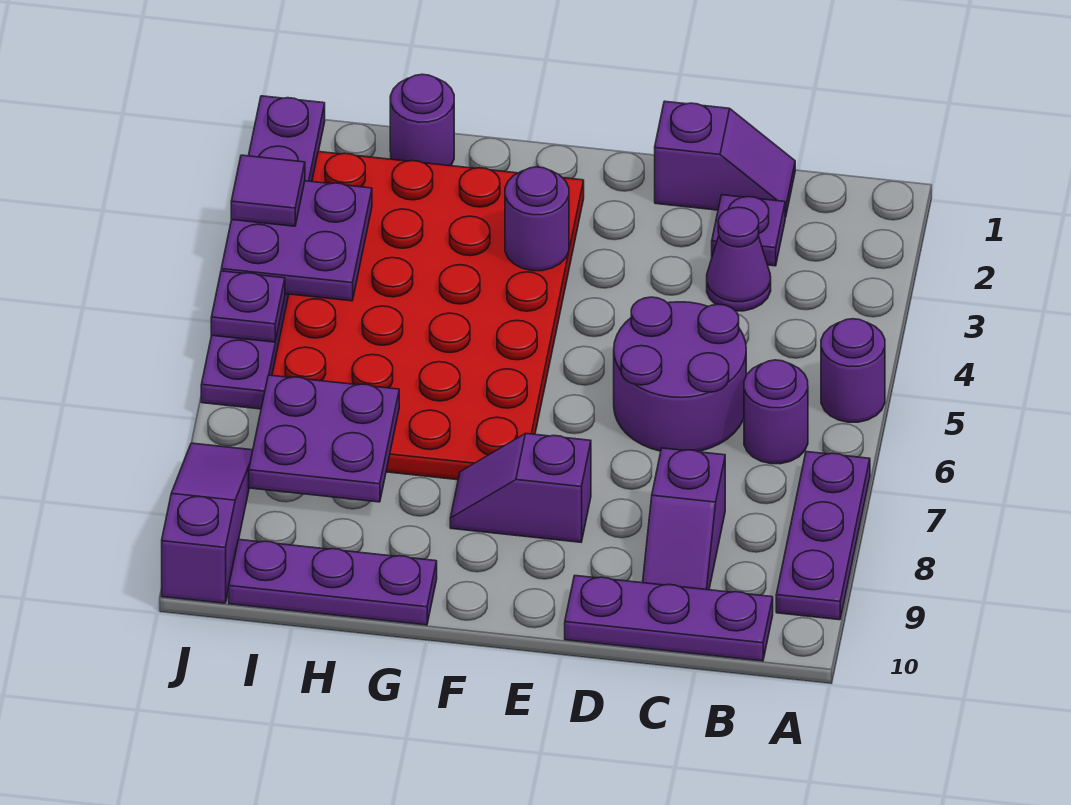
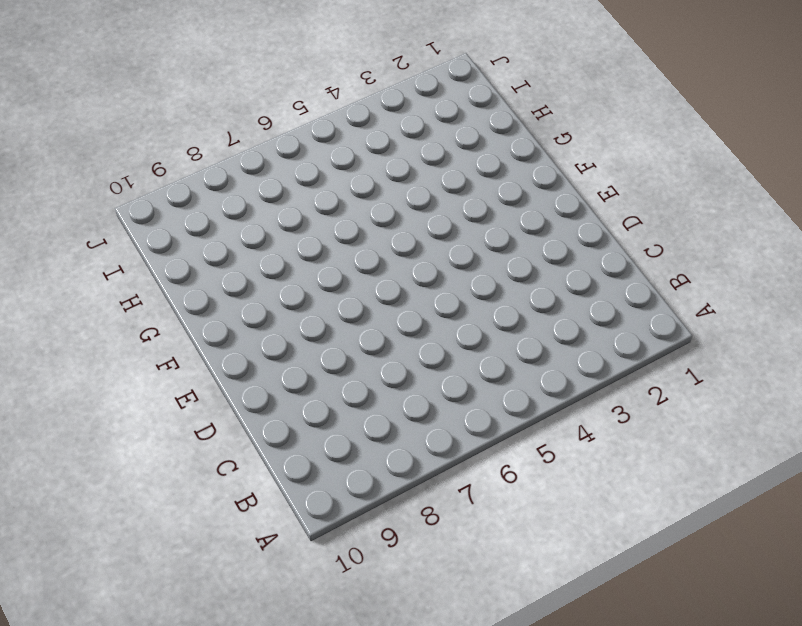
none -> purple 1x1 round brick [821,319,885,422]
none -> purple 1x3 plate [776,452,870,620]
none -> purple 1x1 round brick [744,360,808,464]

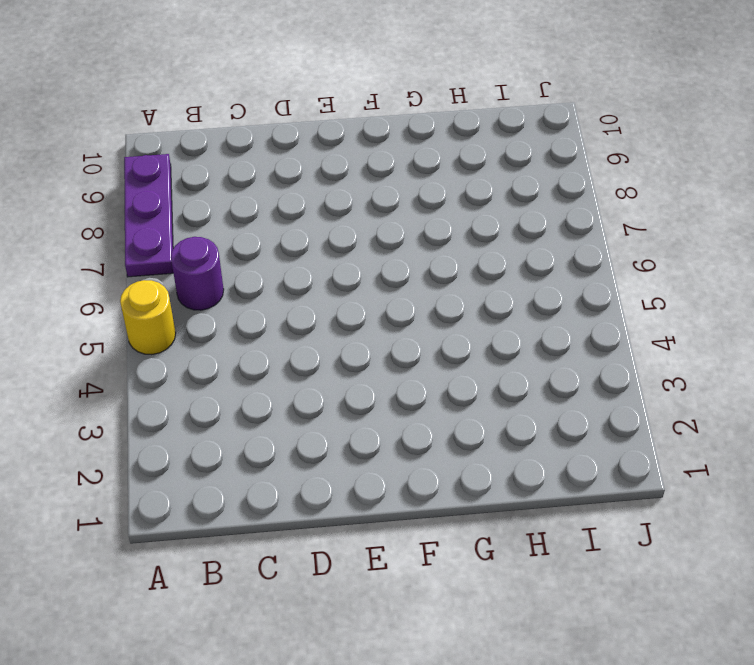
yellow 1x1 round brick [120,280,176,355] -> purple 1x1 round brick [821,319,885,422]
none -> purple 1x3 plate [565,576,773,661]
none -> purple 1x2 slope [655,101,795,217]
none -> purple 1x1 plate [712,195,785,266]

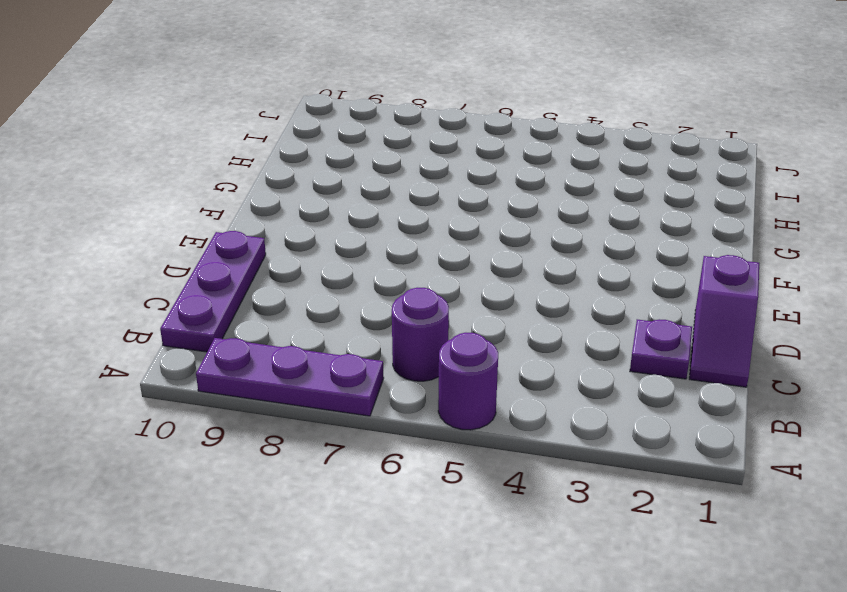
none -> purple 1x1 cone [707,207,771,311]
none -> purple 2x2 round brick [614,297,746,451]
none -> purple 1x2 slope [643,448,725,590]

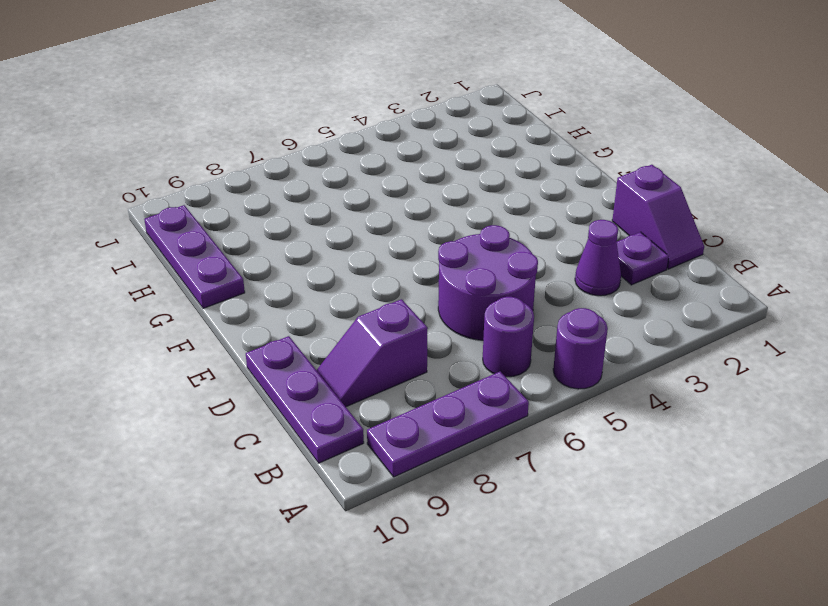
none -> purple 1x2 slope [450,433,591,542]
none -> red 4x6 plate [272,152,584,480]
none -> purple 1x1 round brick [390,74,454,166]

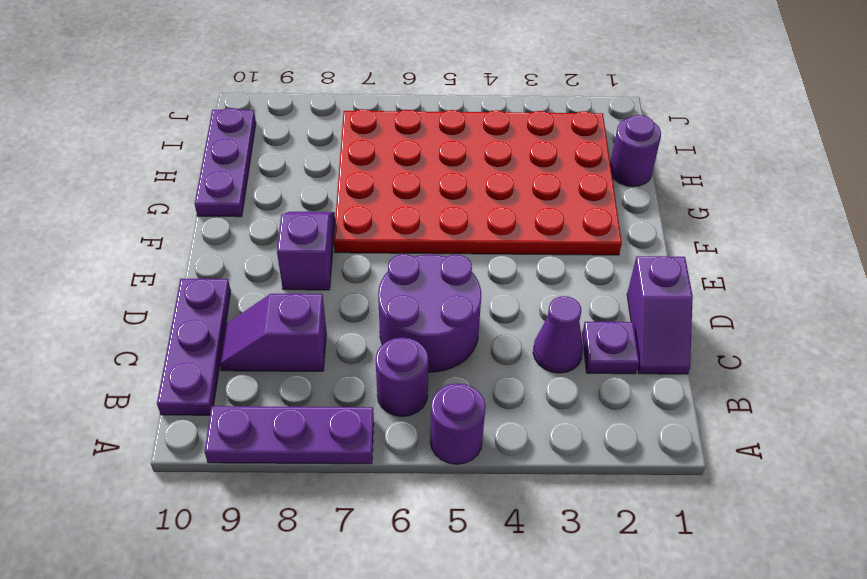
none -> purple 1x6 plate [201,96,325,409]
none -> purple 1x3 slope [162,443,253,603]
none -> purple 1x1 round brick [505,167,569,271]

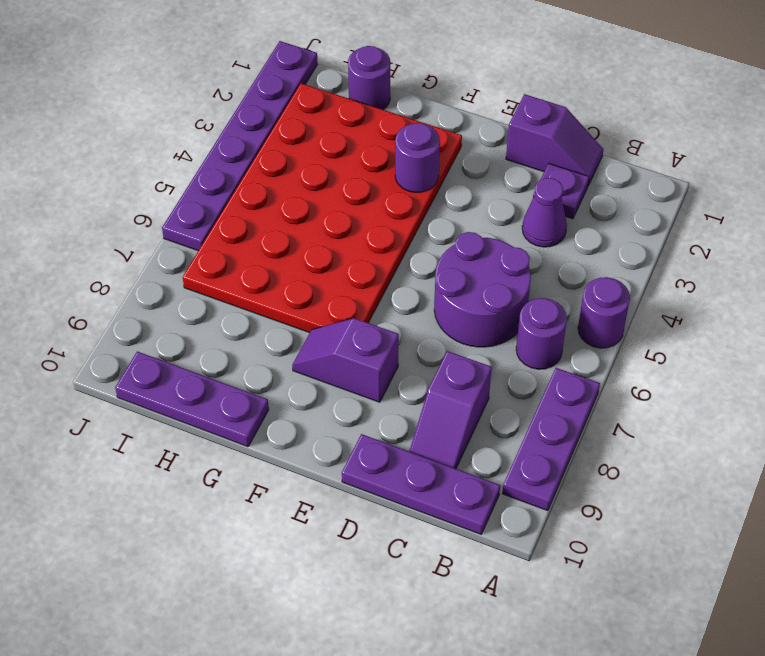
none -> purple 1x3 slope [162,443,253,603]
none -> purple 2x2 plate [249,375,399,502]
none -> purple 2x2 plate [221,181,372,301]

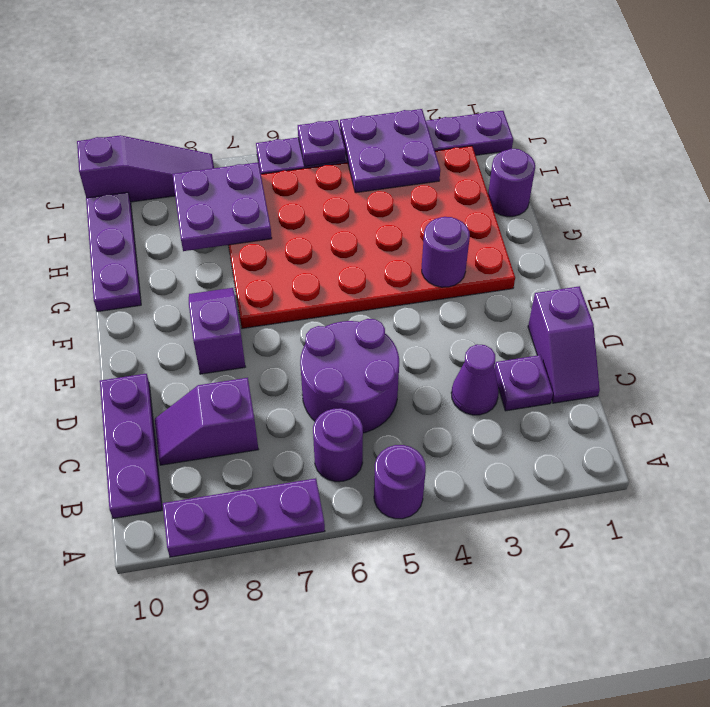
none -> purple 1x1 tile [231,155,305,226]

